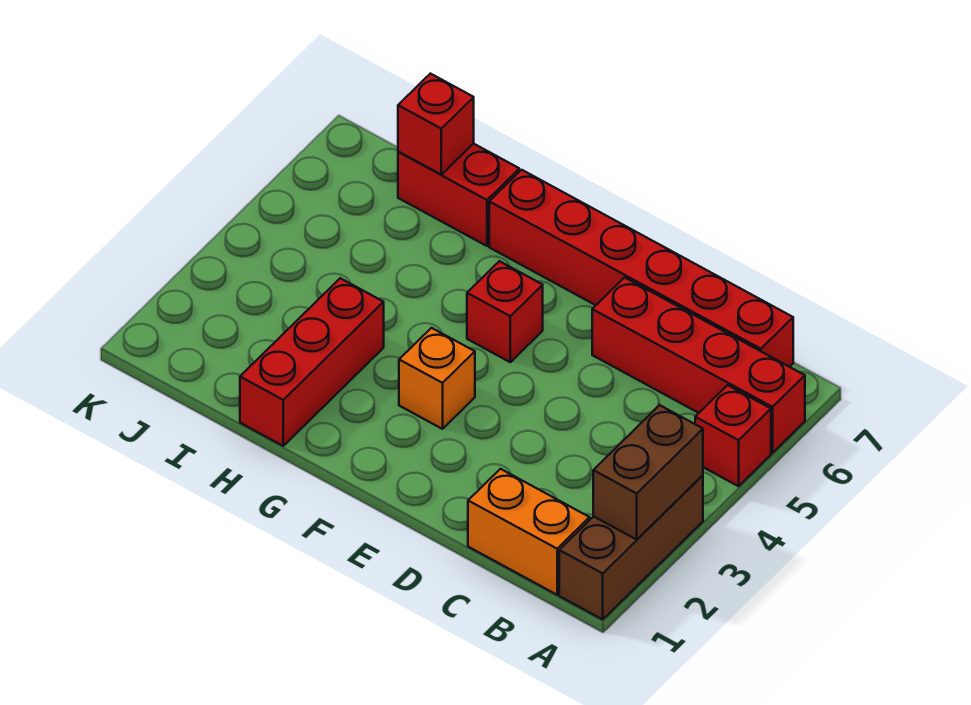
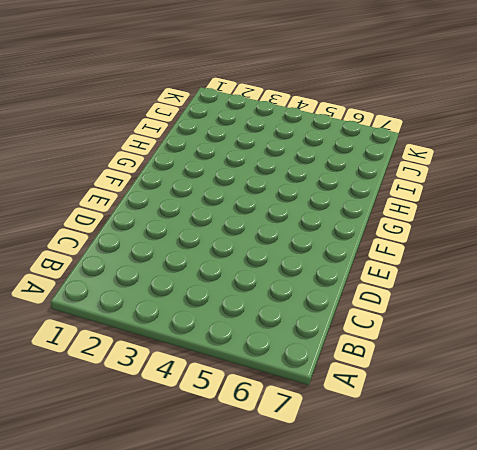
none -> brown 1x3 brick [559,475,703,619]
none -> red 1x1 brick [695,385,771,486]

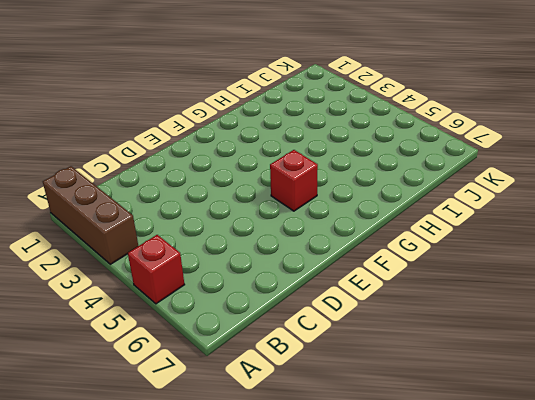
none -> red 1x4 brick [592,277,805,453]
none -> orange 1x2 brick [468,469,590,595]

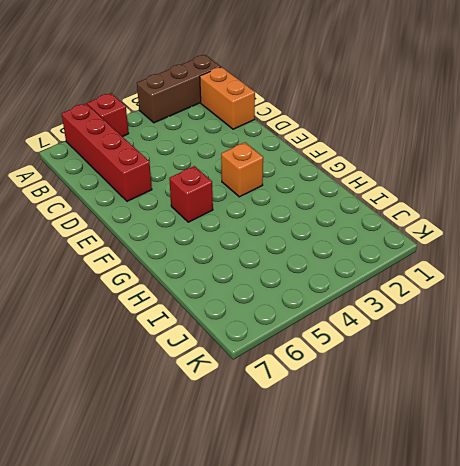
none -> red 1x6 brick [489,170,793,367]
none -> red 1x3 brick [240,278,384,446]

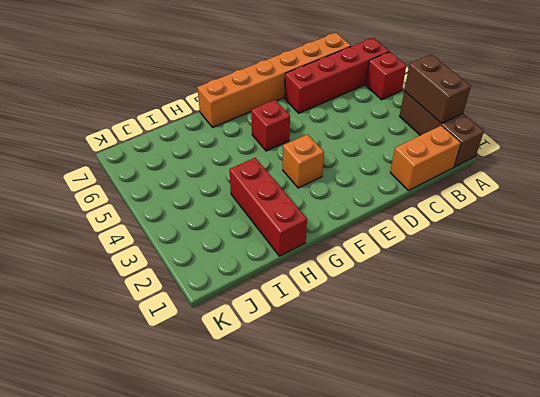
orange 1x6 brick [197,33,351,127] -> red 1x6 brick [489,170,793,367]
none -> red 1x2 brick [398,143,519,246]
none -> red 1x1 brick [398,74,474,175]

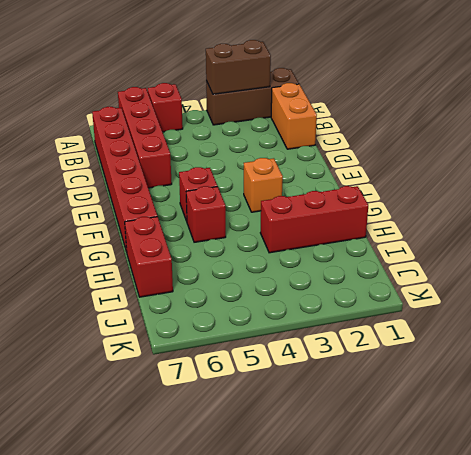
red 1x1 brick [186,186,226,242] -> red 1x1 brick moved to [398,74,474,175]

